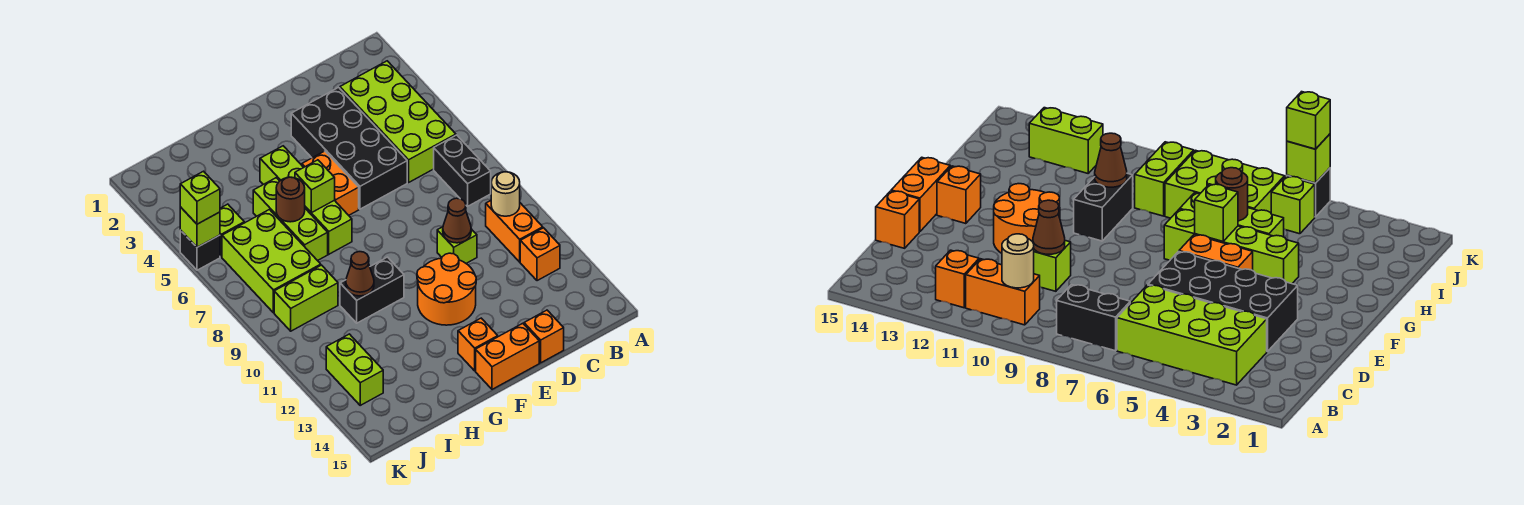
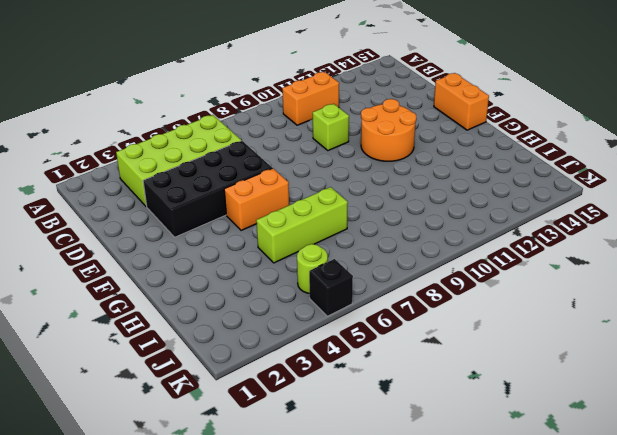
lime 1x1 round brick [297,244,328,294] -> lime 1x1 brick [220,204,244,257]
none -> black 1x2 brick [434,135,491,206]
none -> orange 1x1 brick [520,228,560,281]
none -> orange 1x1 brick [524,310,564,363]

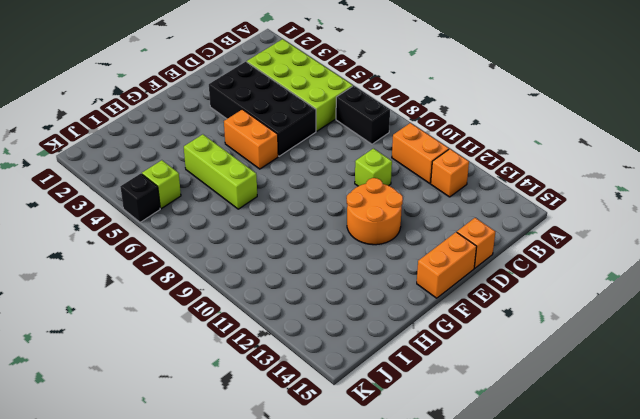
none -> orange 1x1 brick [458,318,498,371]
none -> lime 1x4 brick [260,146,352,254]
none -> black 1x2 brick [340,257,404,323]

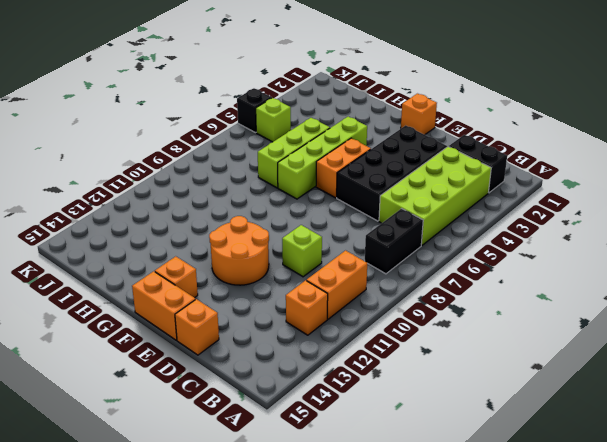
black 1x2 brick [449,135,507,193] -> black 1x2 brick moved to [340,257,404,323]
orange 1x1 brick [401,94,437,135] -> none
none -> lime 2x3 brick [222,210,321,313]
none -> lime 1x2 brick [274,265,338,331]
none -> lime 1x2 brick [326,334,383,405]

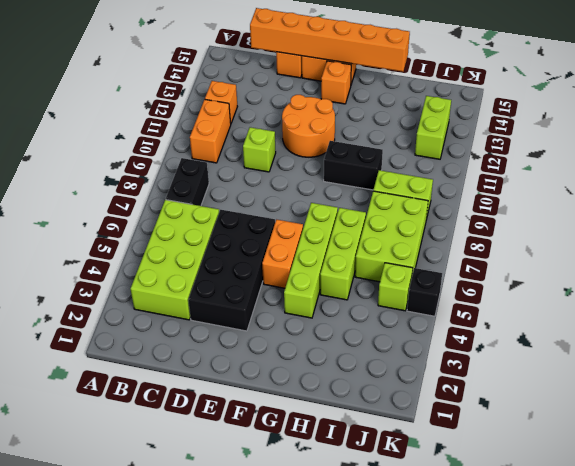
orange 1x6 brick [250,8,410,72] -> none
none -> tan 1x1 round brick [491,172,520,216]
none -> brown 1x1 cone [443,198,471,243]
none -> lime 1x1 brick [295,160,335,213]

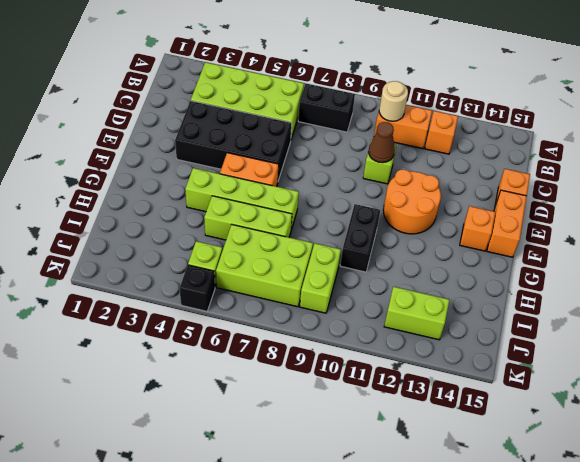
none -> lime 1x1 brick [295,160,335,213]
none -> brown 1x1 round brick [276,177,305,222]
none -> brown 1x1 cone [346,252,374,296]

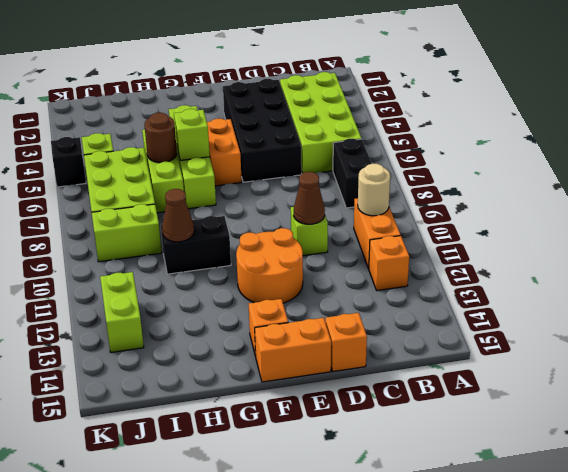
none -> lime 1x1 brick [180,207,220,247]
none -> lime 1x1 brick [180,171,220,224]

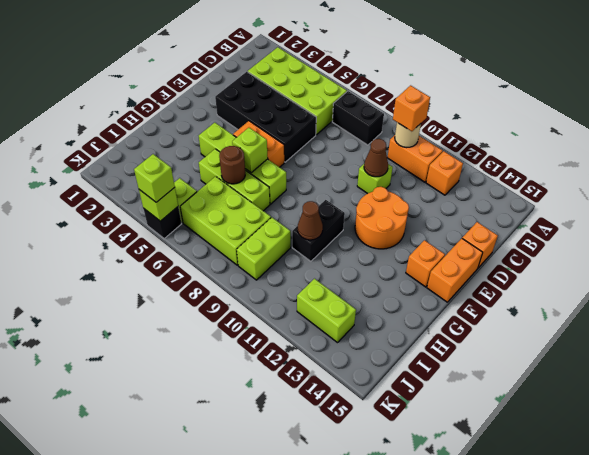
orange 1x1 brick [393,85,430,131] -> none

